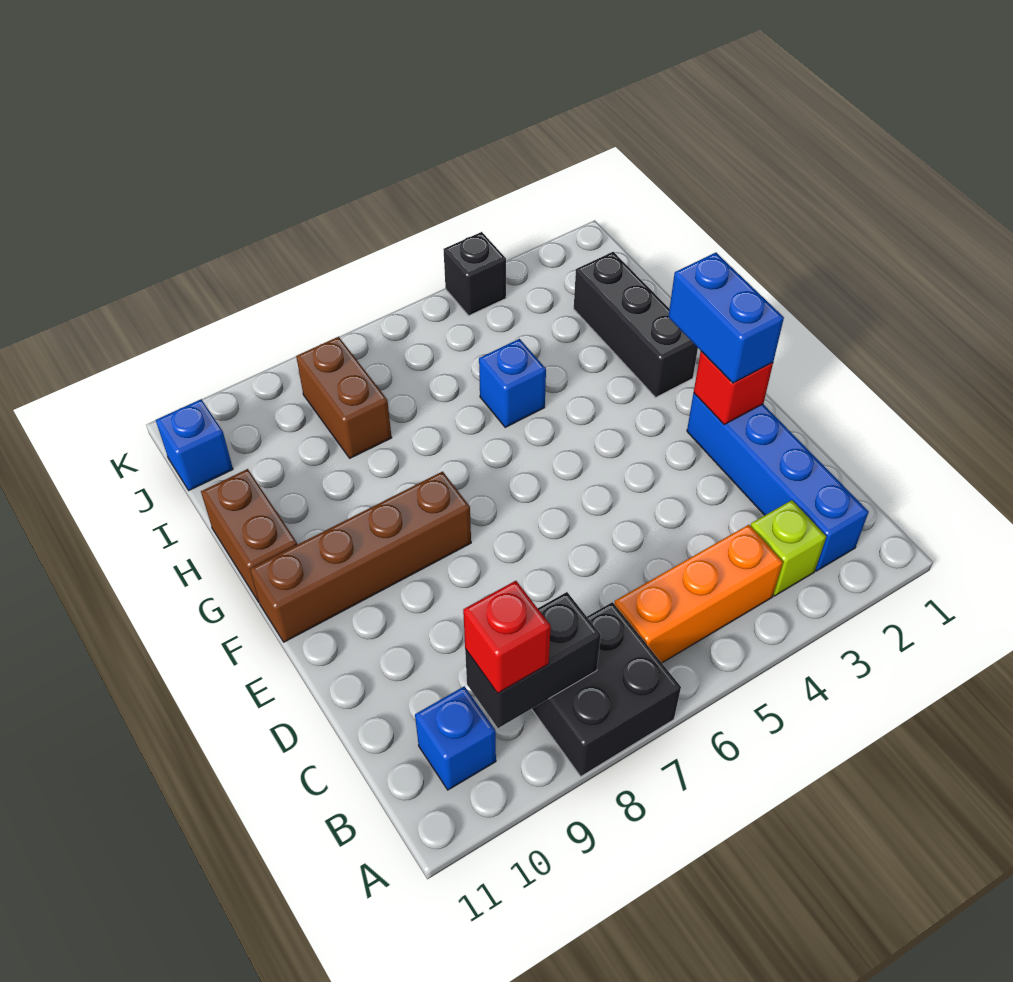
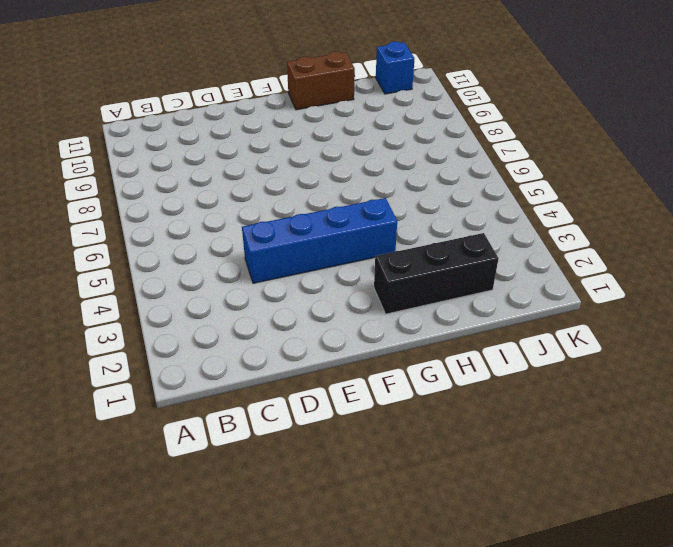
blue 1x4 brick [242,198,397,283] -> blue 1x4 brick moved to [687,393,869,571]
none -> black 2x2 brick [532,602,681,776]
none -> lime 1x1 brick [750,500,826,596]
none -> orange 1x3 brick [614,525,783,663]

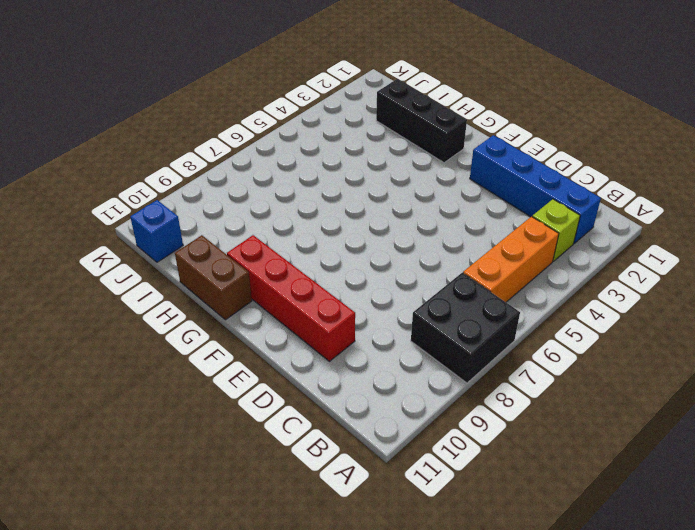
red 1x4 brick [227,235,355,361] -> brown 1x4 brick [250,472,471,642]
none -> blue 1x1 brick [415,686,496,790]
none -> blue 1x1 brick [479,339,546,427]
none -> brown 1x2 brick [296,337,392,458]

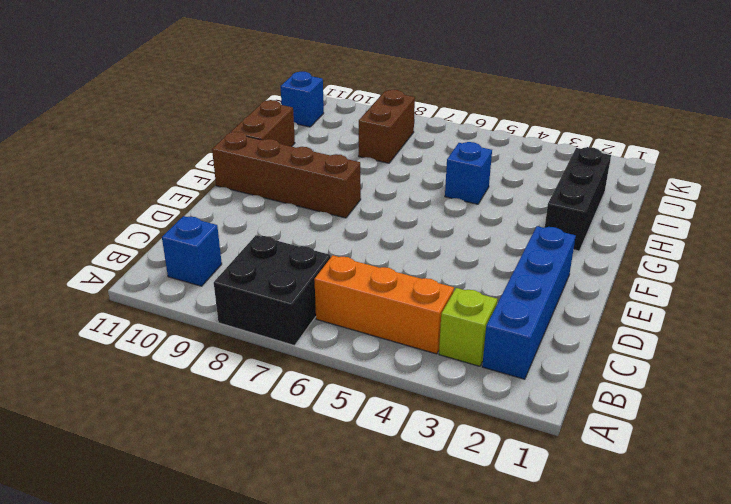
none -> black 1x1 brick [443,232,506,315]
none -> black 1x2 brick [465,592,601,728]
none -> red 1x1 brick [694,351,773,424]

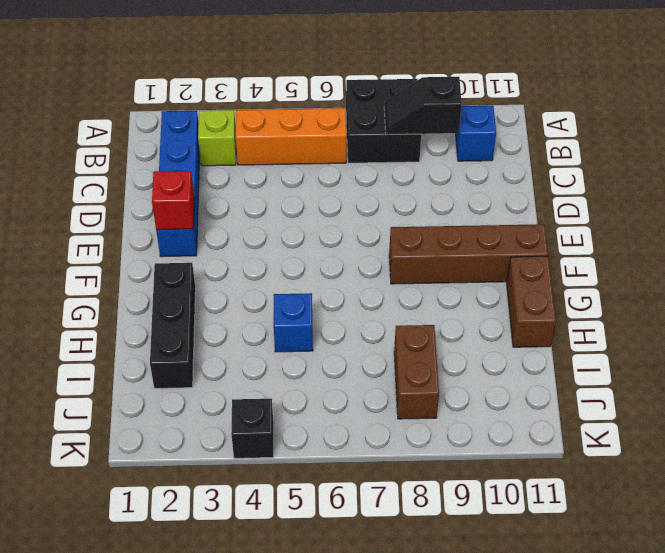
black 1x2 slope [384,77,462,135] -> black 1x2 brick [465,592,601,728]
none -> blue 1x1 brick [156,399,233,490]
none -> red 1x1 brick [463,581,551,693]
none -> blue 1x2 brick [668,253,784,383]

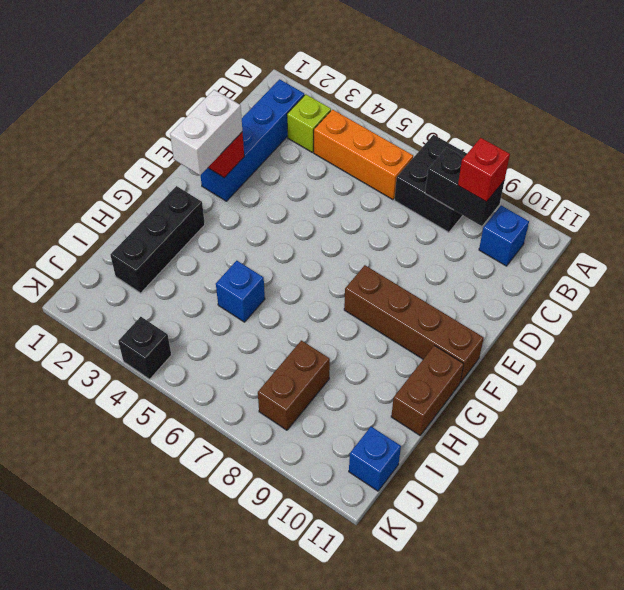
white 1x2 brick [170,90,242,175] -> blue 1x2 brick [668,253,784,383]

